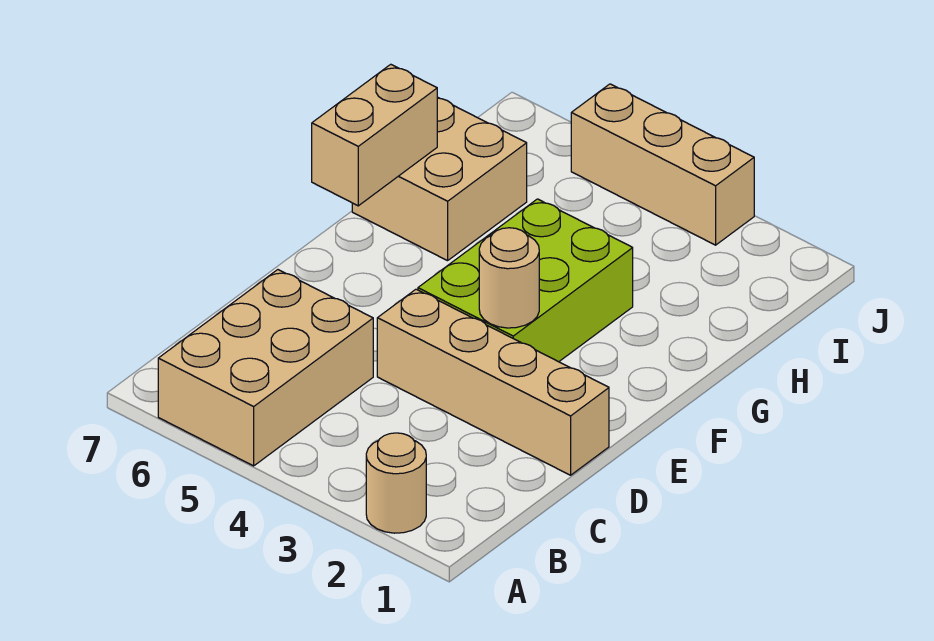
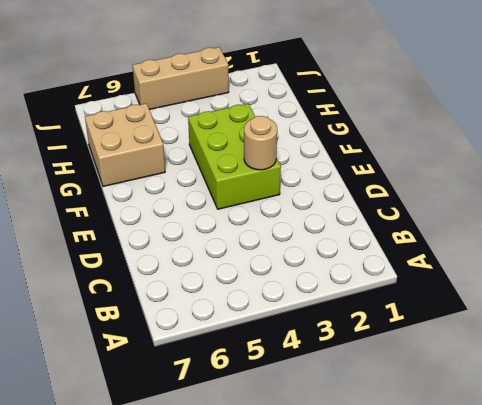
none -> tan 1x1 round brick [366,433,426,533]
none -> tan 2x3 brick [158,270,373,466]

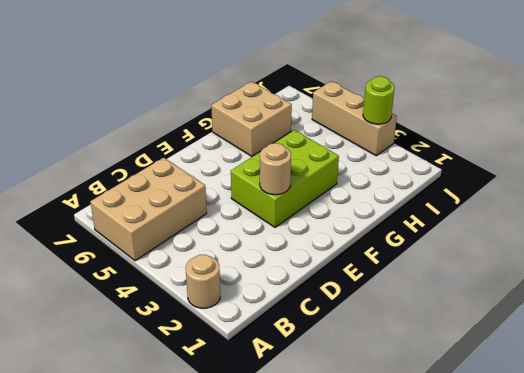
lime 1x1 round brick [363,76,394,124] -> none
none -> tan 1x4 brick [377,289,609,475]
none -> tan 1x2 brick [312,64,437,206]

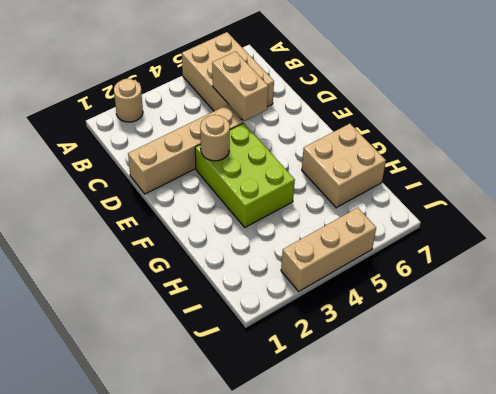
tan 1x2 brick [212,51,268,121] -> tan 1x2 brick moved to [312,64,437,206]

